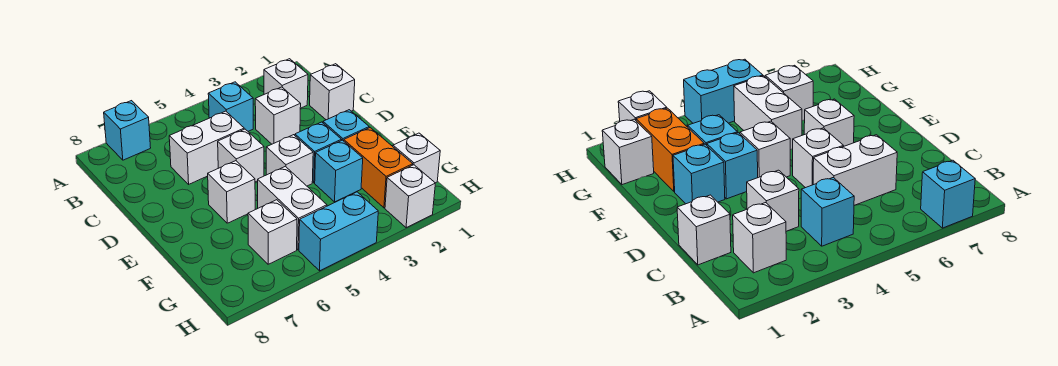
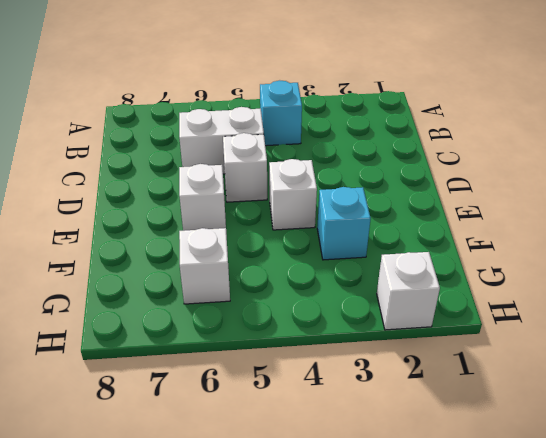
none -> cyan 1x1 brick [104,101,151,160]
none -> white 1x1 brick [264,59,308,108]
none -> white 1x1 brick [310,64,355,120]

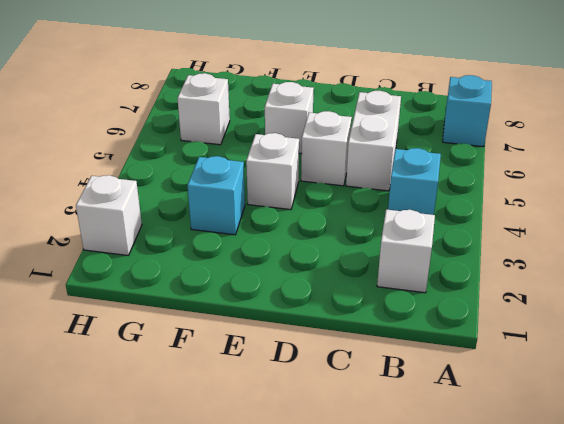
none -> white 1x1 brick [310,64,355,120]
none -> white 1x1 brick [255,87,301,144]
none -> cyan 1x1 brick [323,110,369,141]

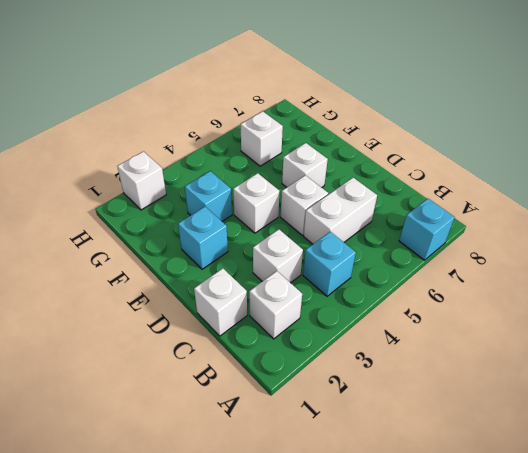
none -> cyan 1x1 brick [295,122,341,183]
none -> orange 1x2 brick [344,128,413,208]
none -> white 1x2 brick [258,166,327,250]

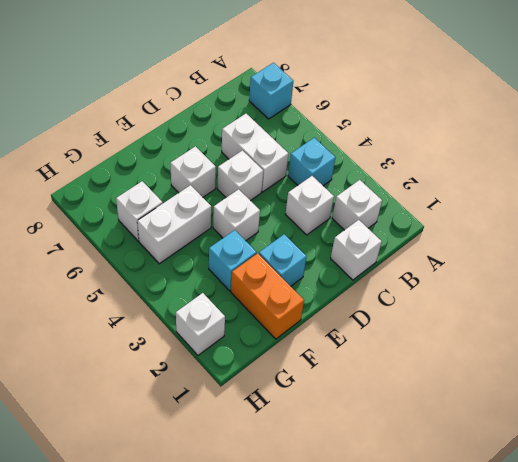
orange 1x2 brick [231,253,304,339] -> orange 1x2 brick turned to [344,128,413,208]
none -> cyan 1x1 brick [295,122,341,183]
none -> white 1x1 brick [393,133,440,183]
none -> cyan 1x2 brick [299,192,378,271]

